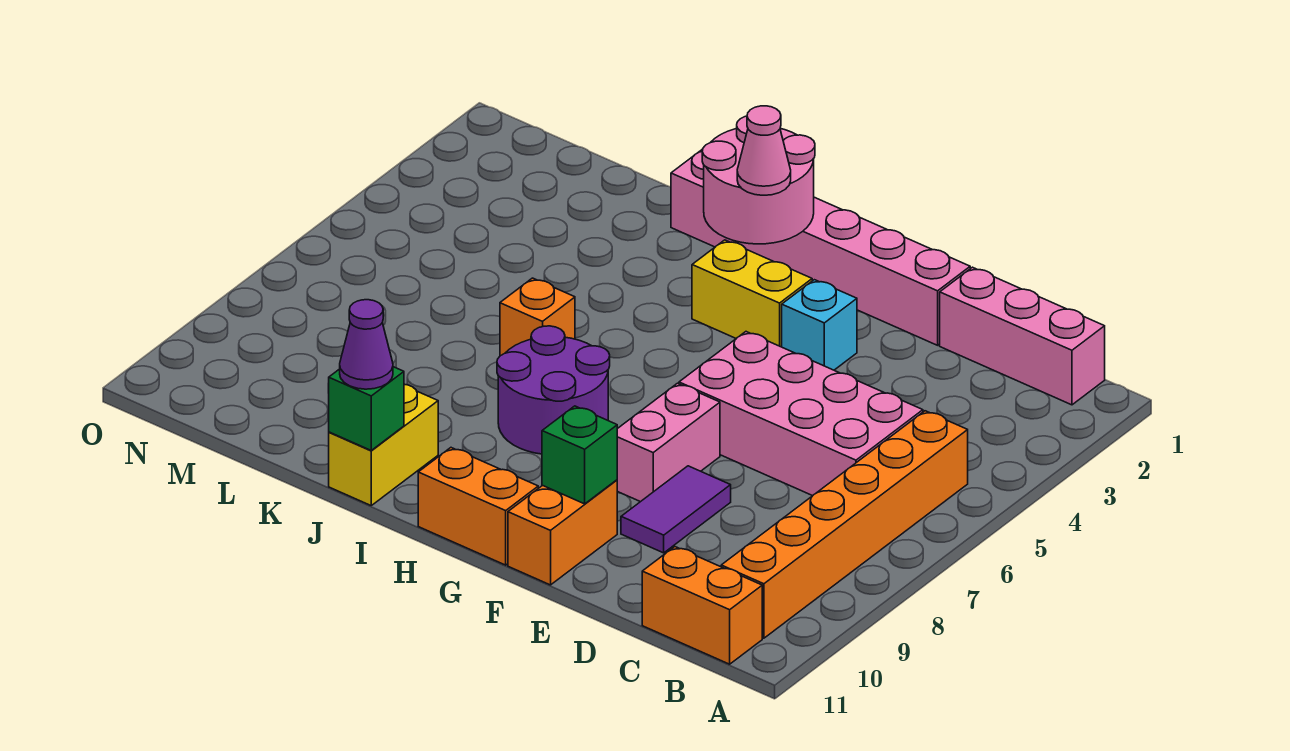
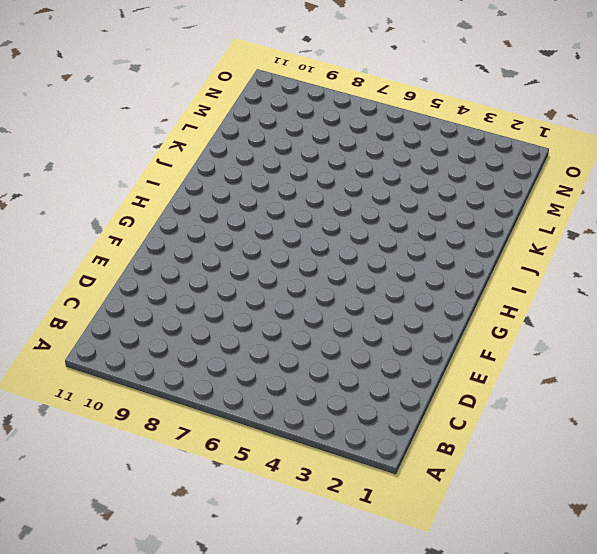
none -> pink 1x3 brick [940,267,1105,405]
none -> orange 1x6 brick [721,411,968,638]
none -> orange 1x2 brick [642,547,762,664]

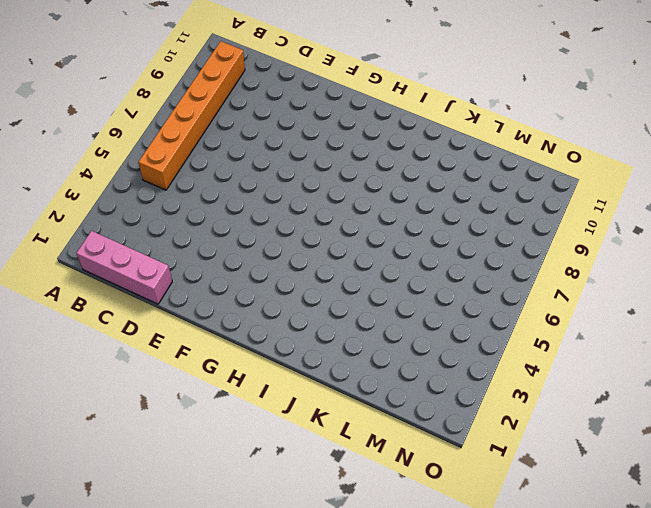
none -> orange 1x2 brick [642,547,762,664]
none -> pink 2x4 brick [679,332,923,496]
none -> pink 1x6 brick [671,149,970,345]

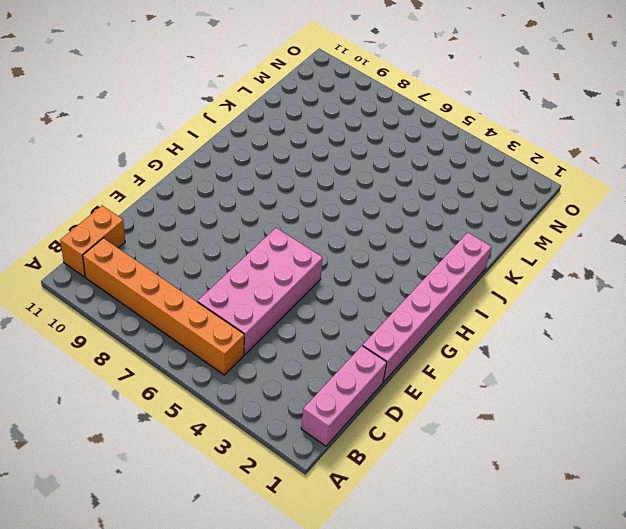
none -> purple 1x2 tile [621,466,731,553]
none -> cyan 1x1 brick [782,280,857,370]
none -> pink 1x2 brick [617,383,720,502]

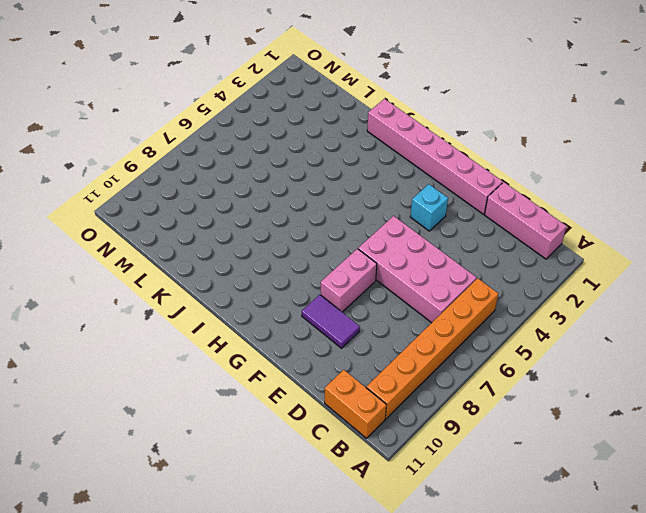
purple 1x2 tile [302,295,360,348] -> purple 1x2 tile turned to [621,466,731,553]
none -> orange 1x2 brick [508,480,617,585]
none -> yellow 1x2 brick [692,240,812,347]
none -> orange 1x2 brick [418,448,538,565]

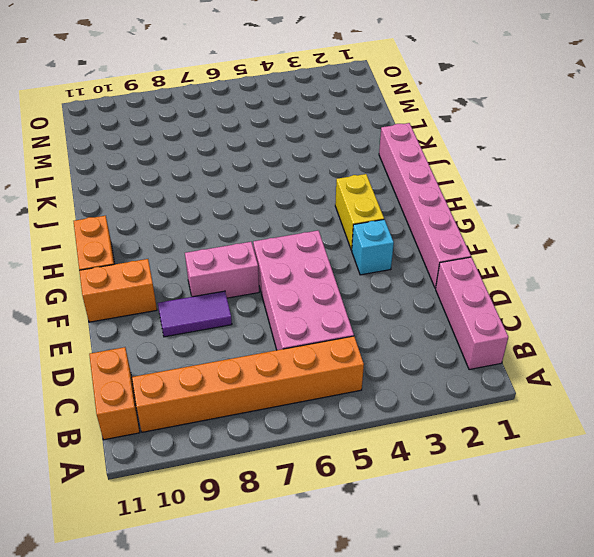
none -> purple 2x2 round brick [497,326,610,454]
none -> orange 1x1 brick [500,278,575,356]
none -> yellow 1x2 brick [329,384,438,505]

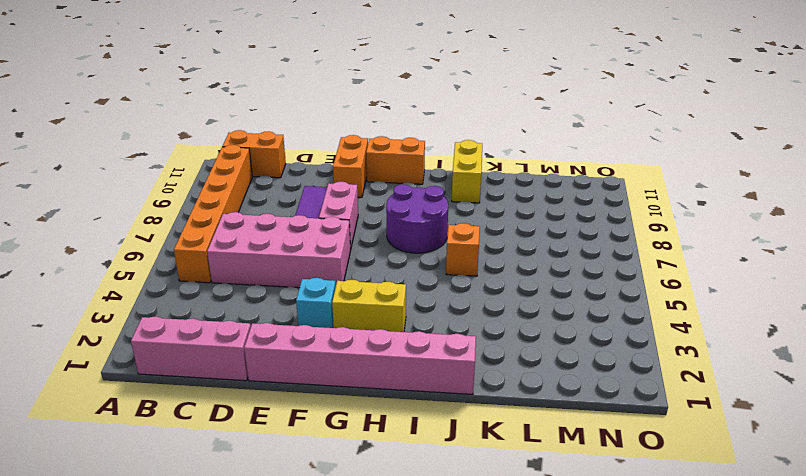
none -> green 1x1 brick [542,406,617,504]
none -> pink 2x2 round brick [702,116,815,244]
none -> green 1x1 brick [328,367,404,450]

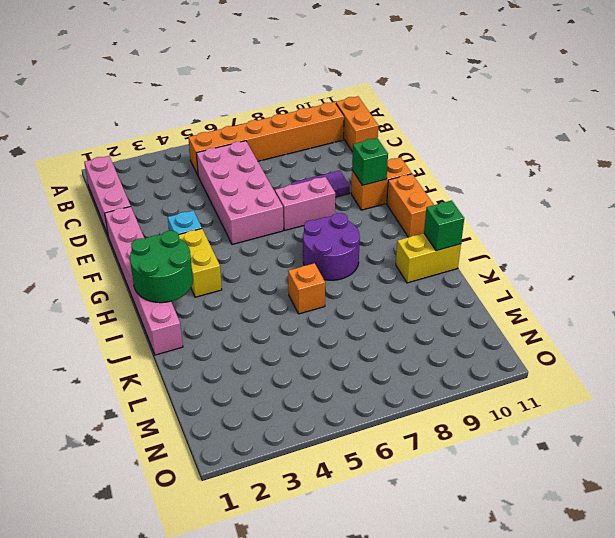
green 2x2 round brick [130,231,193,303] -> pink 2x2 round brick [702,116,815,244]
none -> pink 1x1 cone [737,106,791,195]
none -> purple 1x1 cone [340,300,393,389]

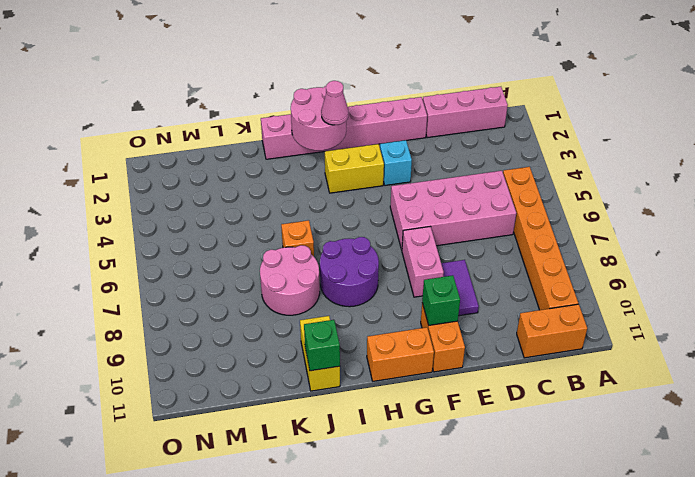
pink 2x2 round brick [260,245,320,315] -> none
none -> purple 1x1 cone [340,300,393,389]

